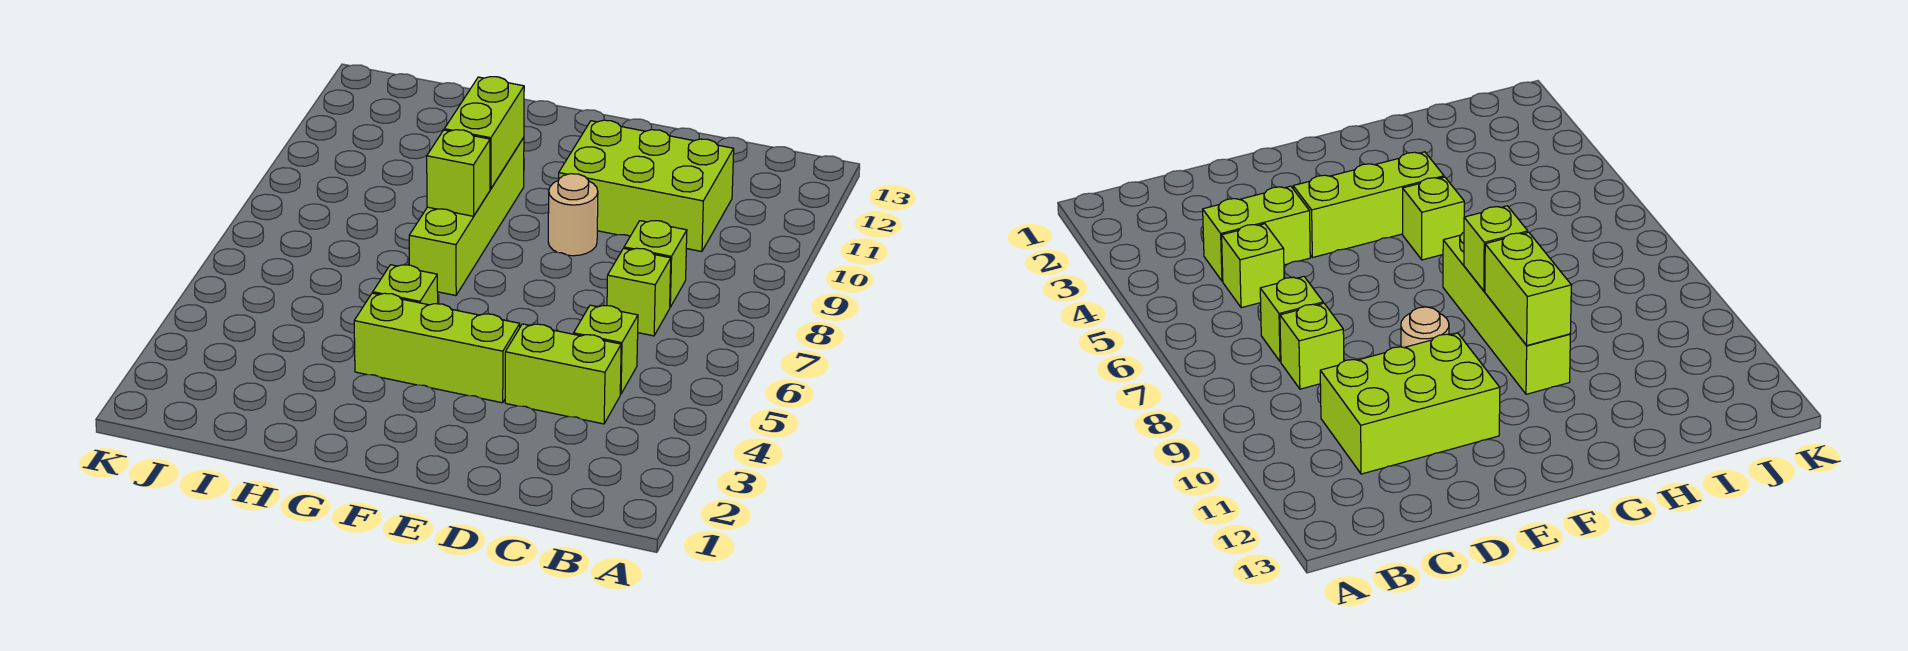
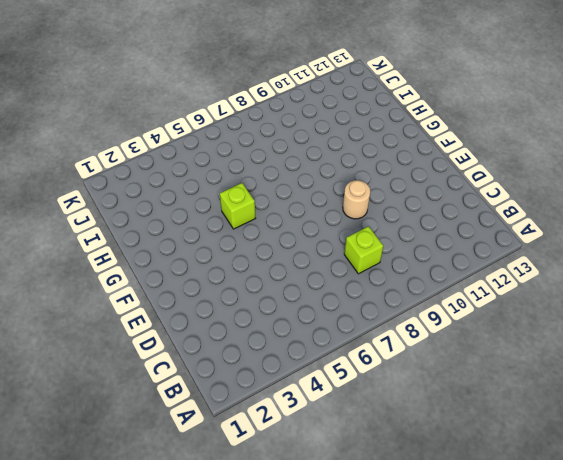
none -> lime 1x2 brick [505,324,621,424]
none -> lime 1x1 brick [574,305,638,394]

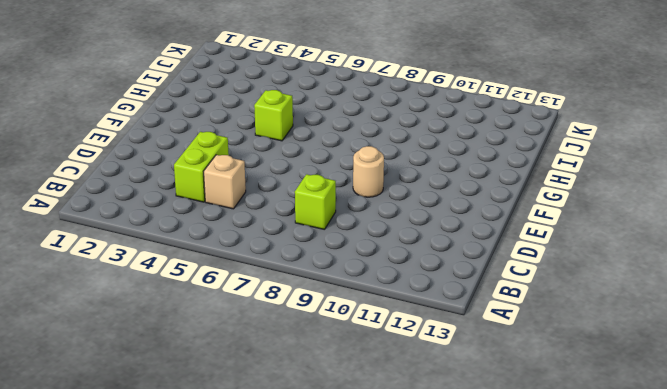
tan 1x1 brick [204,155,246,209] -> lime 1x1 brick [574,305,638,394]
none -> lime 1x1 brick [607,248,671,336]
none -> lime 2x3 brick [559,120,734,252]

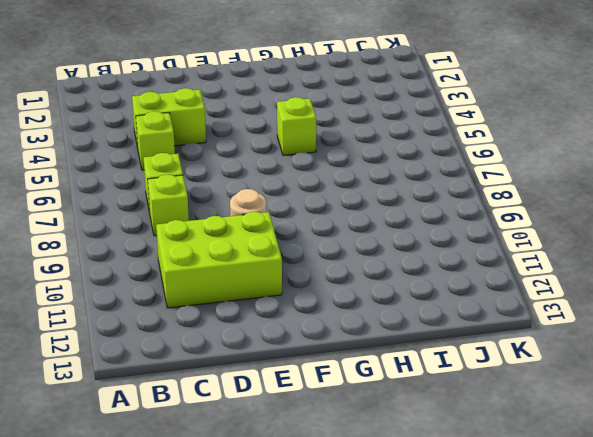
none -> lime 1x3 brick [354,293,520,403]
none -> lime 1x4 brick [409,138,524,296]

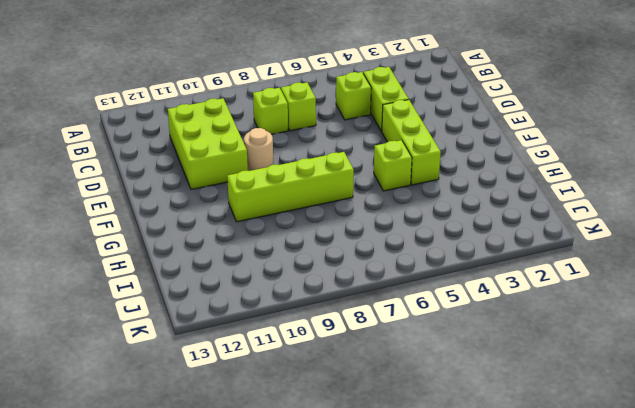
none -> lime 1x1 brick [427,130,490,216]
none -> lime 1x2 brick [444,77,524,189]

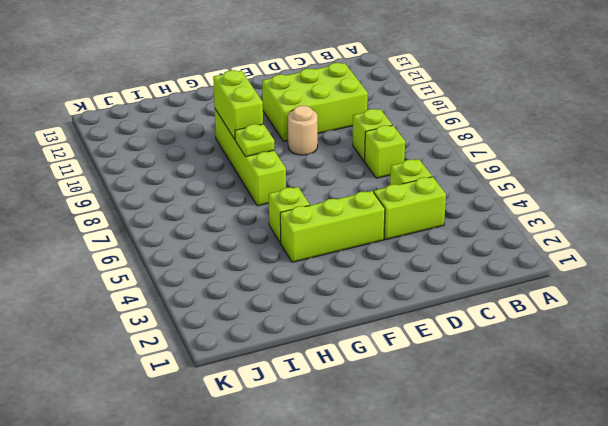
lime 1x1 plate [235,124,274,157] -> lime 1x1 brick [427,130,490,216]

